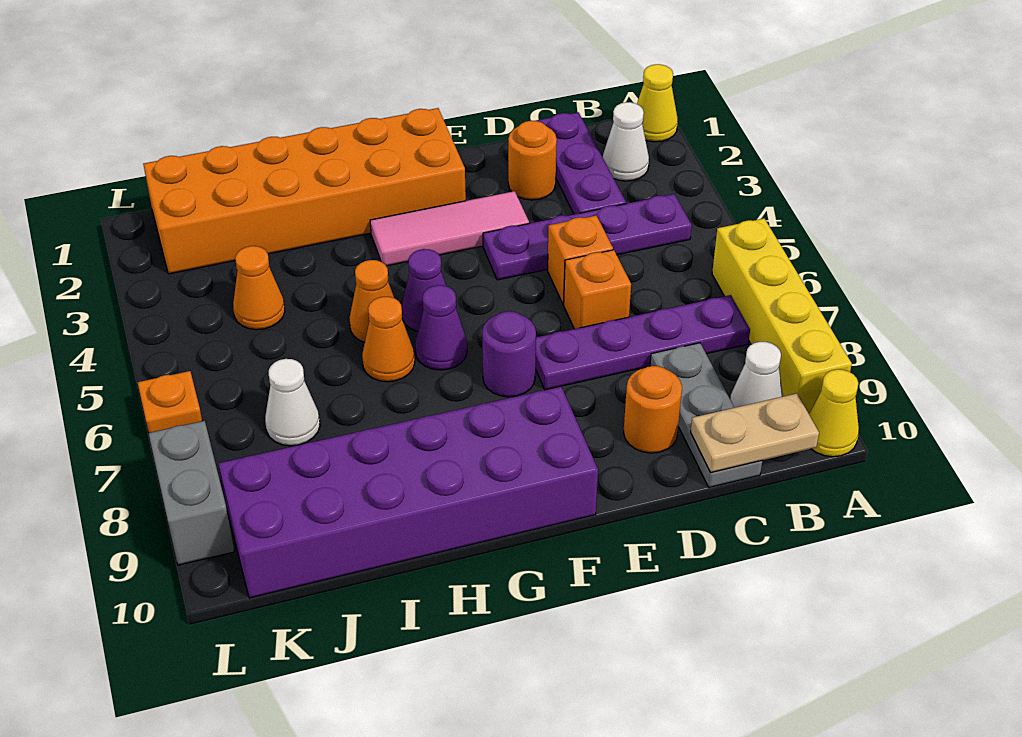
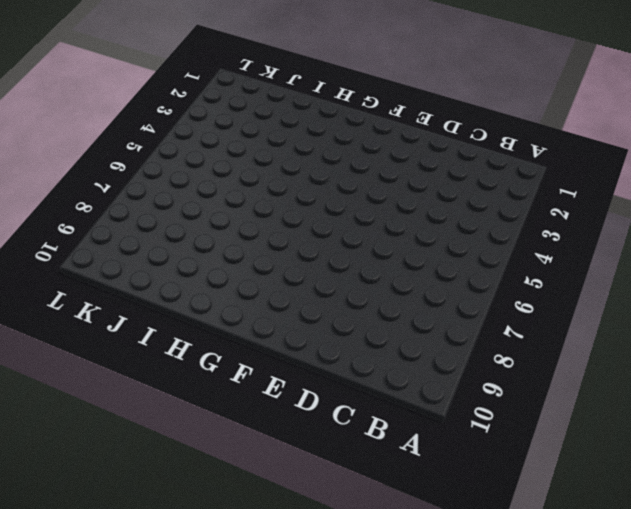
none -> yellow 1x1 cone [637,64,678,142]
none -> yellow 1x4 brick [712,218,852,413]
none -> yellow 1x1 cone [809,369,859,457]

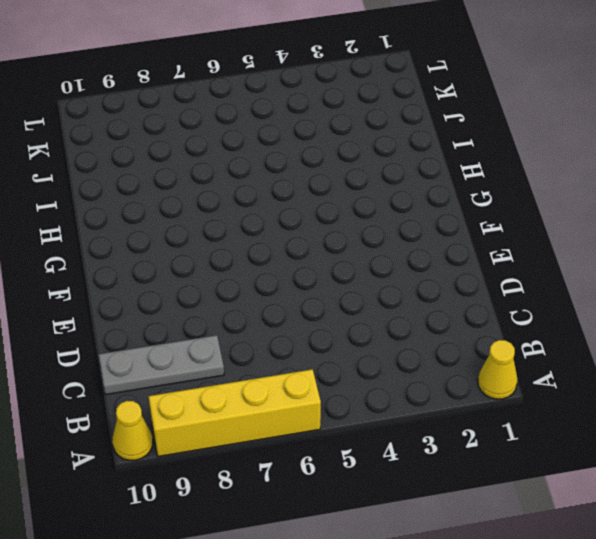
none -> white 1x1 cone [603,102,649,181]
none -> purple 1x4 plate [483,194,692,280]
none -> purple 1x4 plate [536,295,750,390]

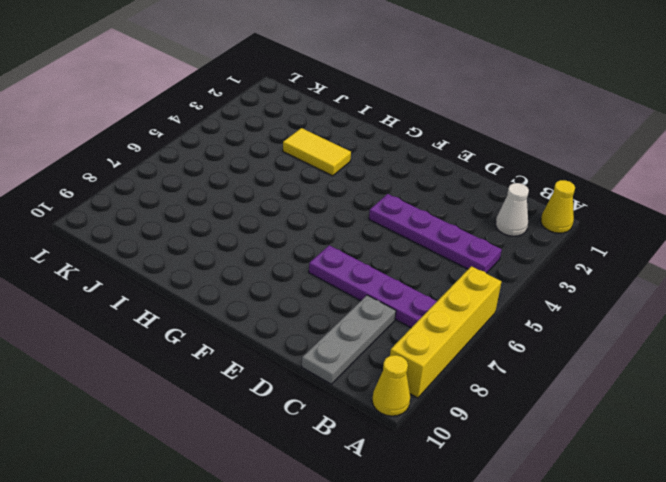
yellow 1x2 tile [283,128,351,176] -> none
none -> white 1x1 cone [730,342,783,408]
none -> purple 1x3 plate [536,112,626,214]
none -> orange 1x1 round brick [508,121,557,200]

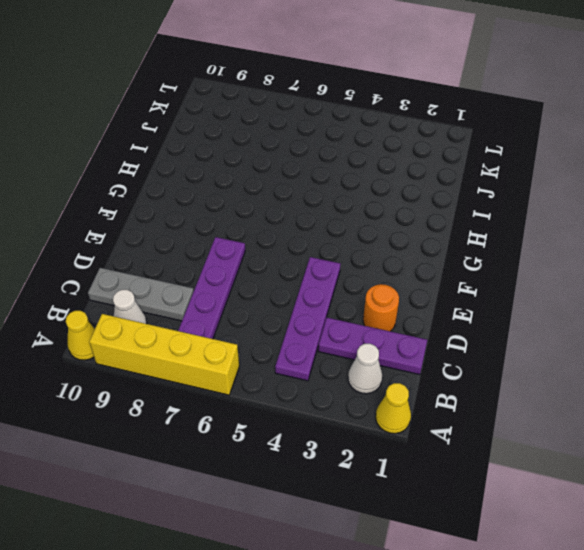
none -> orange 1x1 brick [548,216,613,304]
none -> orange 1x1 brick [564,250,631,329]
none -> orange 1x1 round brick [624,366,682,453]

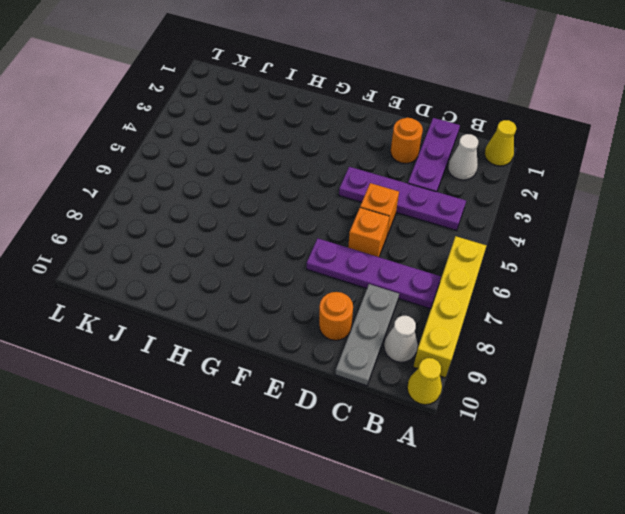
none -> pink 1x3 tile [370,191,529,266]
none -> orange 2x6 brick [143,108,466,274]
none -> purple 1x1 round brick [482,311,536,397]

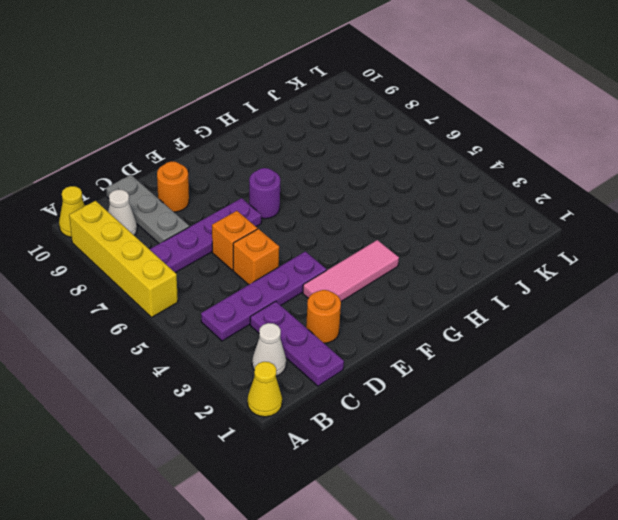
none -> orange 2x6 brick [143,108,466,274]
none -> purple 2x6 brick [219,386,598,598]
none -> purple 1x1 cone [402,249,446,332]

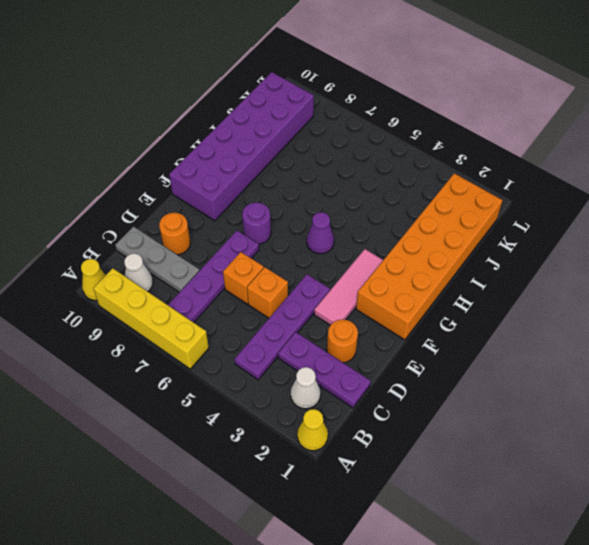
none -> purple 1x1 cone [415,285,467,370]
none -> orange 1x1 cone [350,260,394,342]
none -> orange 1x1 cone [362,297,415,382]

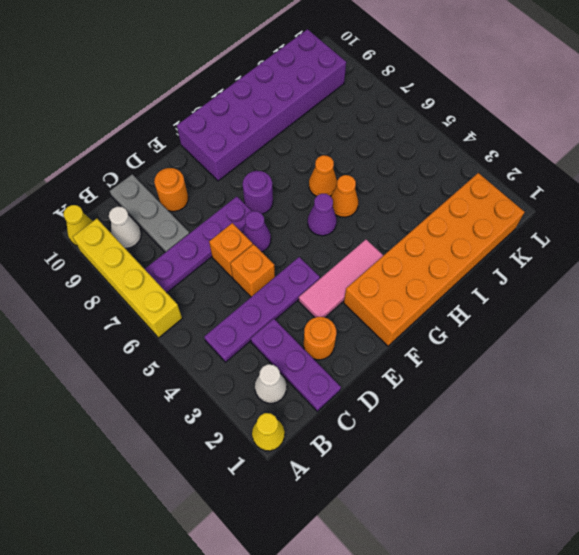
purple 1x1 cone [242,211,271,252] -> purple 1x1 cone moved to [415,285,467,370]
none -> orange 1x1 cone [233,246,285,330]
none -> white 1x1 cone [265,359,320,446]
none -> orange 1x1 plate [138,371,202,433]

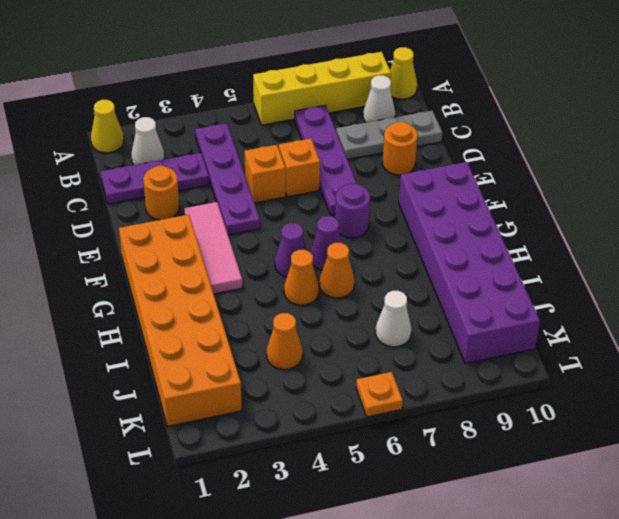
none -> grey 1x2 brick [149,421,234,565]
none -> tan 1x2 plate [691,393,819,472]

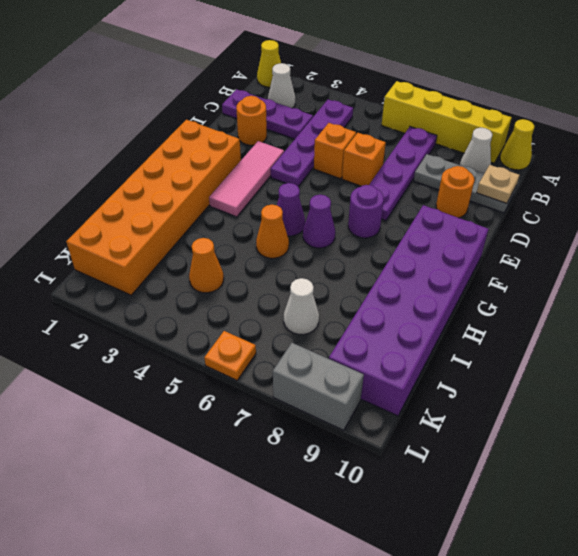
tan 1x1 plate [477,165,519,204] -> tan 1x2 plate [691,393,819,472]
none -> orange 1x1 cone [362,297,415,382]

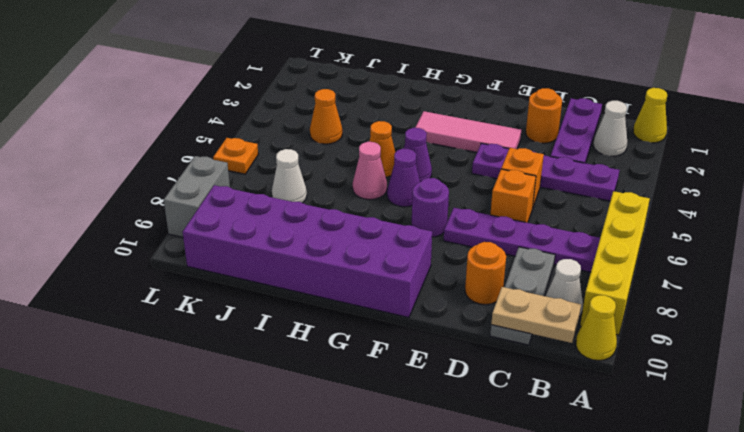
pink 1x1 cone [353,142,387,199] -> orange 1x1 cone [362,297,415,382]
none -> orange 2x6 brick [143,108,466,274]

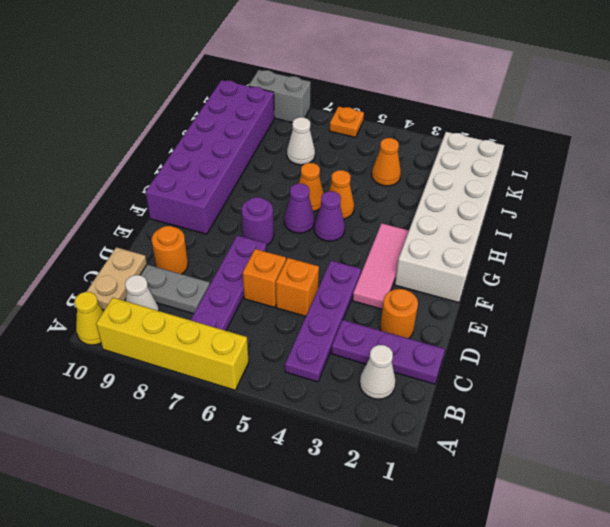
white 2x6 brick [395,132,504,303] -> orange 2x6 brick [143,108,466,274]
none -> yellow 1x1 cone [637,64,678,142]

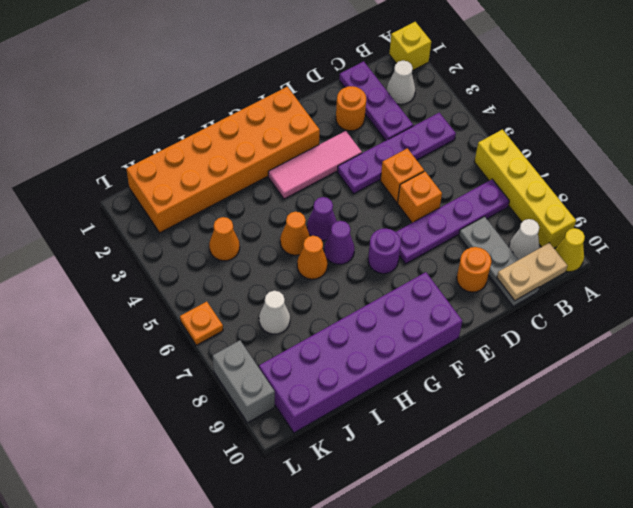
yellow 1x1 brick [389,22,431,71] -> yellow 1x1 cone [637,64,678,142]

